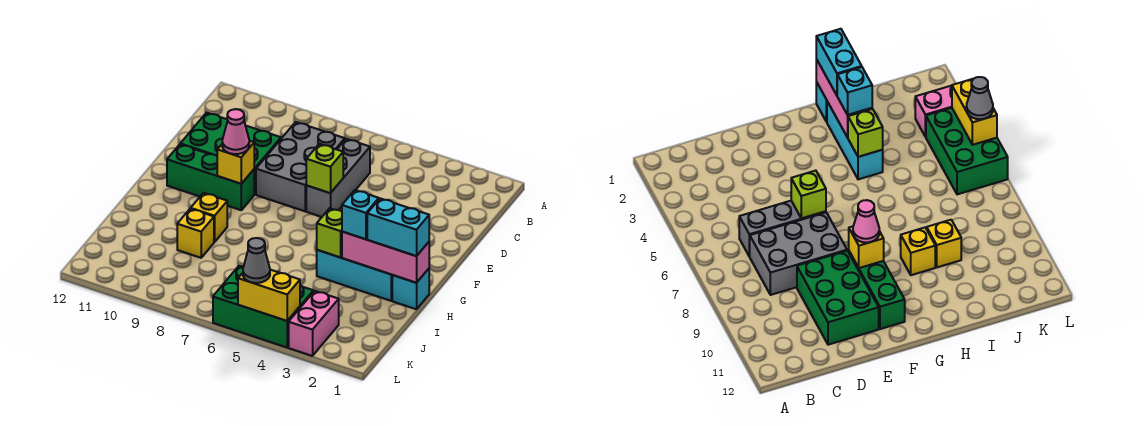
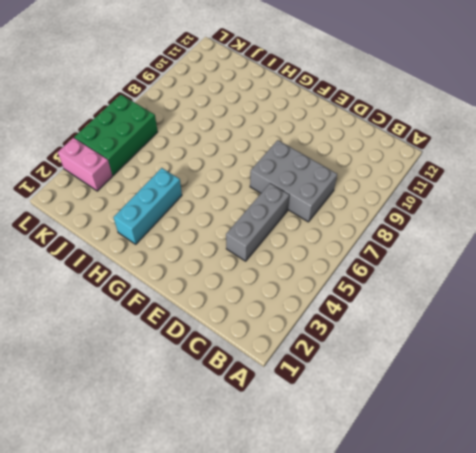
grey 1x3 brick [226,183,289,261] -> grey 1x3 brick turned to [306,139,370,217]
none -> green 2x3 brick [181,113,281,194]
none -> green 1x3 brick [167,144,255,210]
none -> cyan 1x1 brick [392,269,429,309]

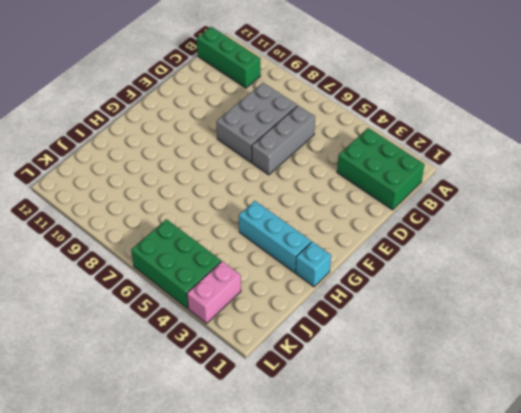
green 2x3 brick [337,128,425,210] -> green 2x3 brick moved to [181,113,281,194]
green 1x3 brick [197,27,260,88] -> green 1x3 brick moved to [167,144,255,210]
none -> yellow 1x1 brick [191,193,227,242]
none -> yellow 1x1 brick [177,209,214,258]
none -> lime 1x1 brick [306,144,343,193]

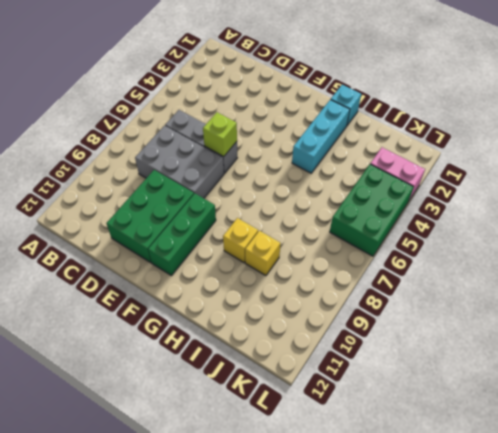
none -> yellow 1x1 brick [217,141,254,184]
none -> pink 1x3 brick [342,232,429,283]
none -> lime 1x1 brick [317,208,342,257]

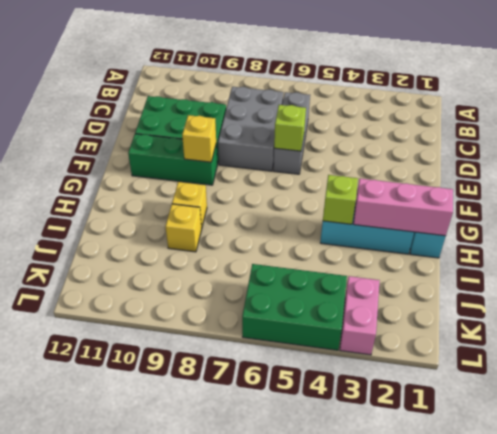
none -> yellow 1x2 brick [238,270,300,321]
none -> pink 1x1 cone [222,109,249,154]
none -> cyan 1x2 brick [367,198,429,256]

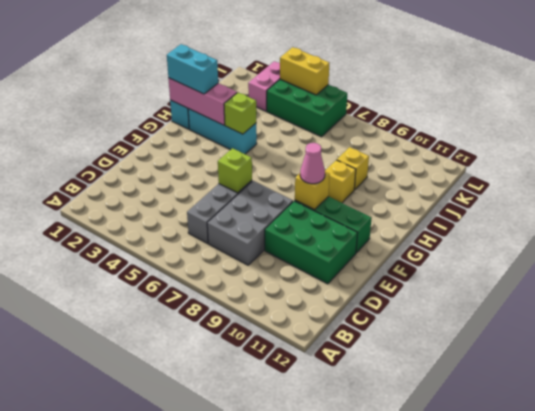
none -> cyan 1x1 brick [342,190,379,239]
none -> grey 1x1 cone [243,238,270,283]

